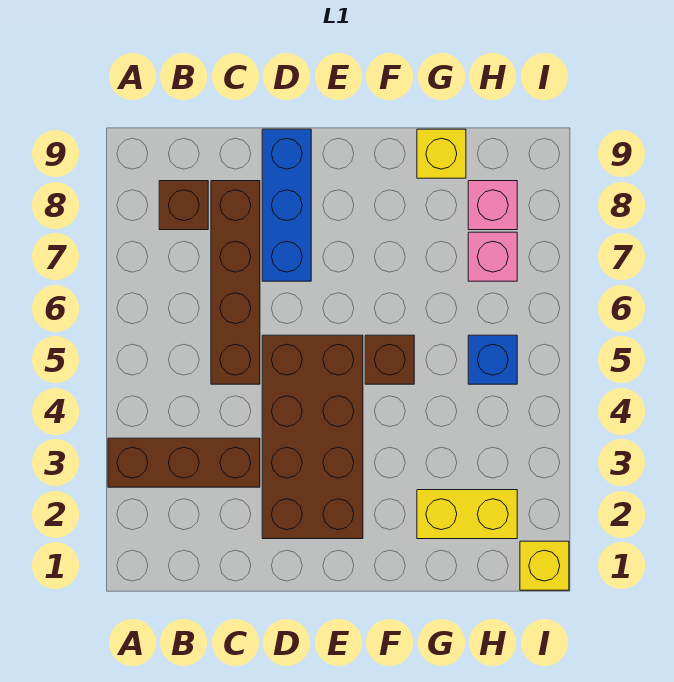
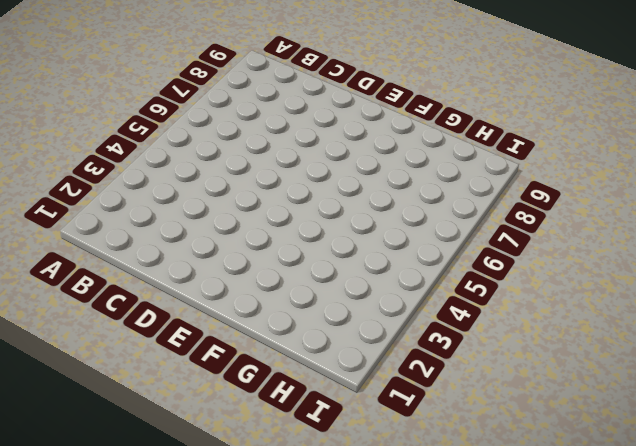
none -> brown 1x3 brick [108,438,260,487]
none -> brown 1x1 brick [159,181,208,230]
none -> brown 1x4 brick [211,181,260,384]

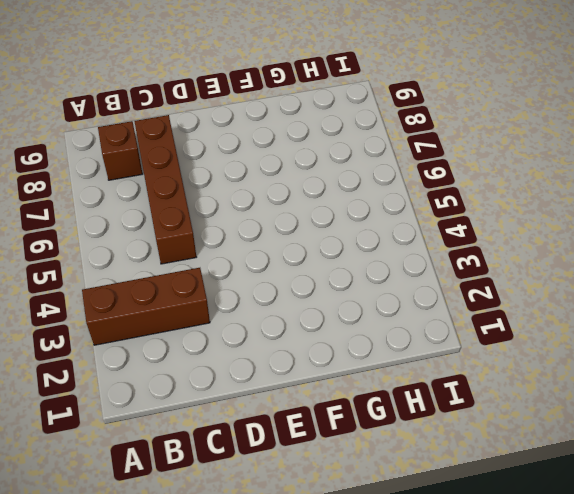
none -> brown 2x4 brick [262,335,363,539]
none -> blue 1x3 brick [262,129,311,281]
none -> brown 1x1 brick [365,335,414,384]

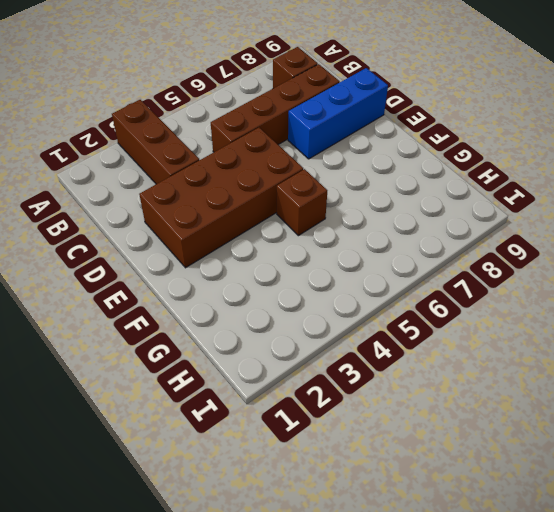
none -> yellow 1x2 brick [417,490,517,539]
none -> yellow 1x1 brick [417,129,466,178]
none -> blue 1x1 brick [468,335,517,384]

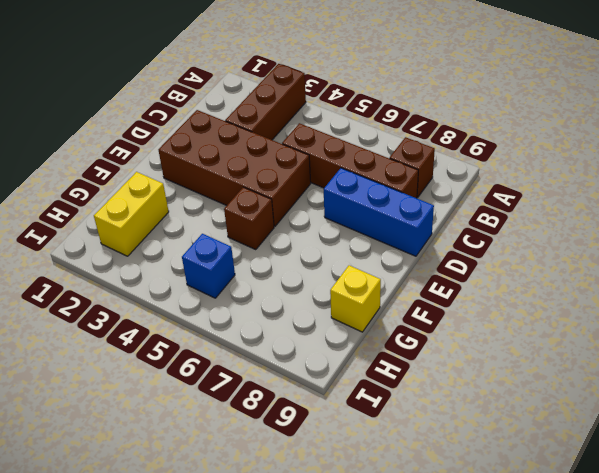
none -> pink 1x1 brick [468,232,517,281]
none -> pink 1x1 brick [468,181,517,230]
none -> yellow 1x1 brick [520,541,569,590]

